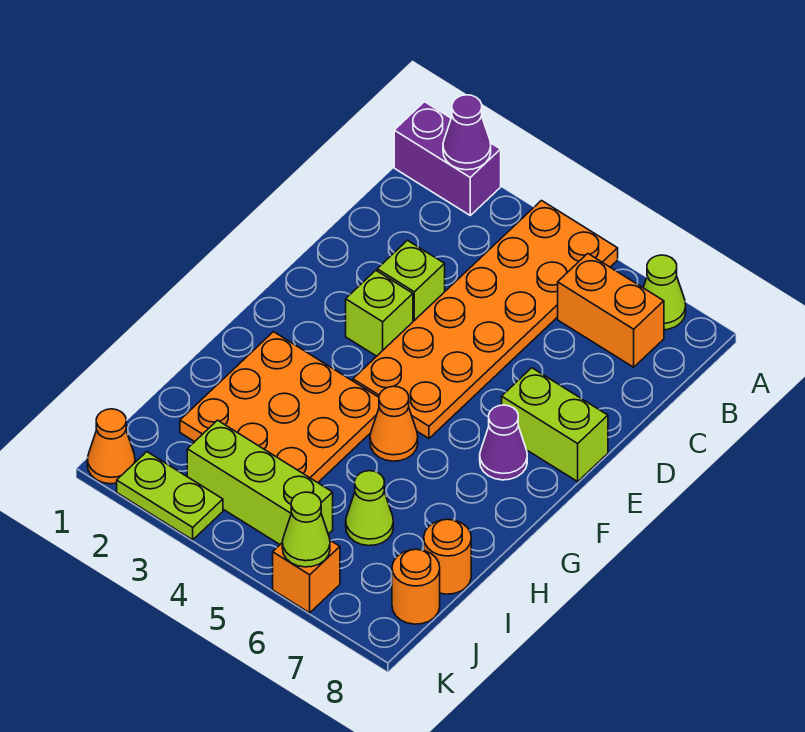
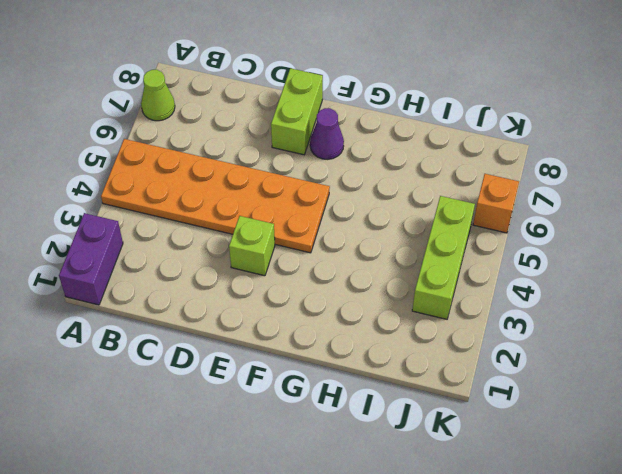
none -> orange 1x2 brick [558,254,664,367]
none -> lime 1x1 brick [377,240,445,321]
none -> orange 3x3 plate [180,332,379,483]

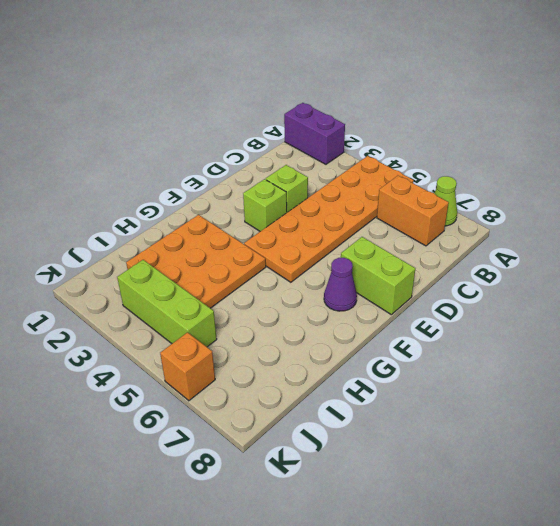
none -> orange 1x1 cone [370,386,418,461]
none -> lime 1x1 cone [346,471,393,546]
none -> orange 1x1 round brick [424,519,471,594]

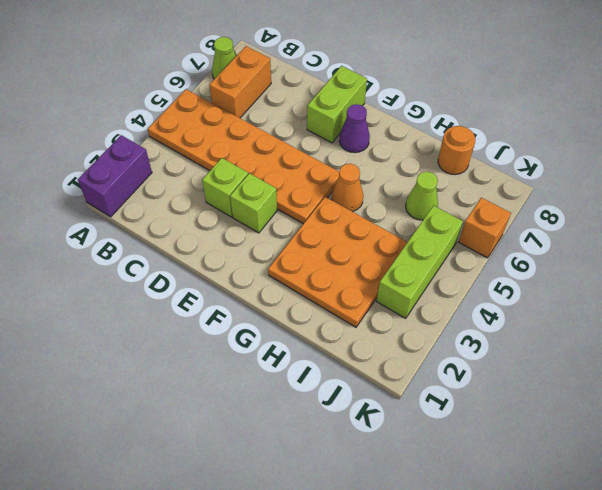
none -> orange 1x1 round brick [392,549,440,624]
none -> orange 1x1 cone [87,409,135,484]
none -> lime 1x2 plate [117,452,223,540]

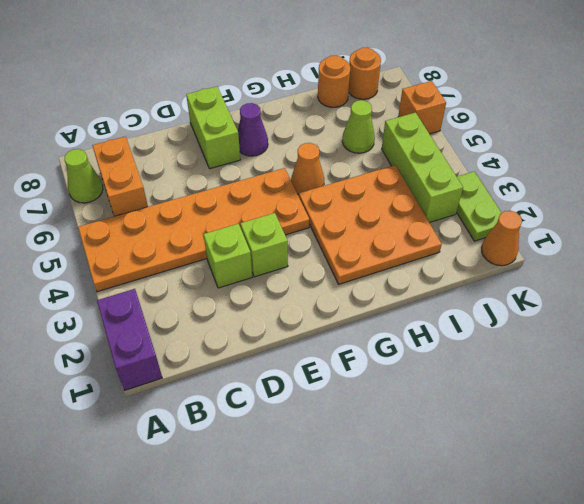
none -> purple 1x1 cone [443,95,491,170]
none -> lime 1x1 cone [282,492,330,567]

